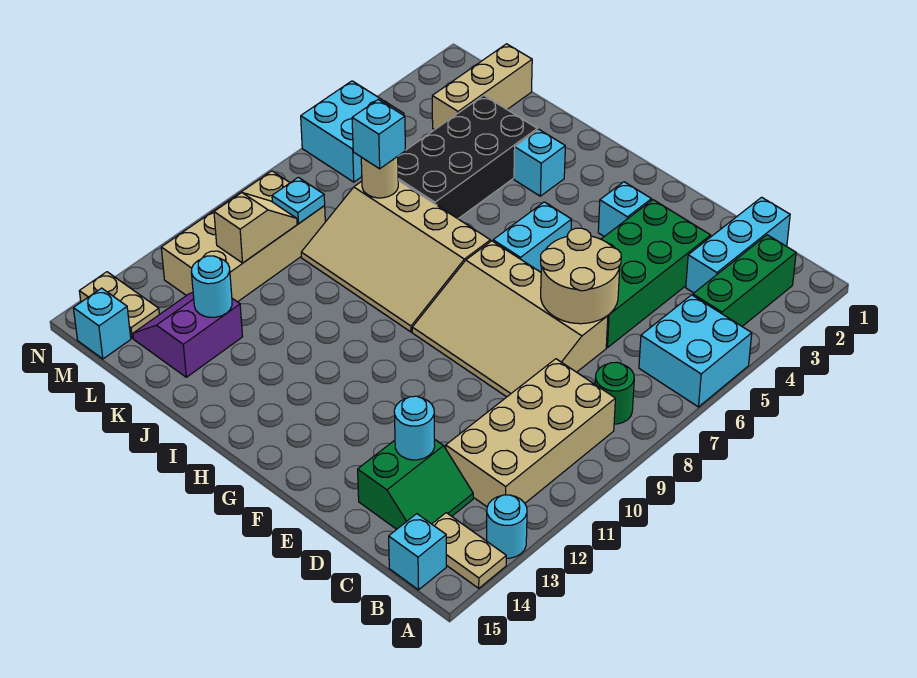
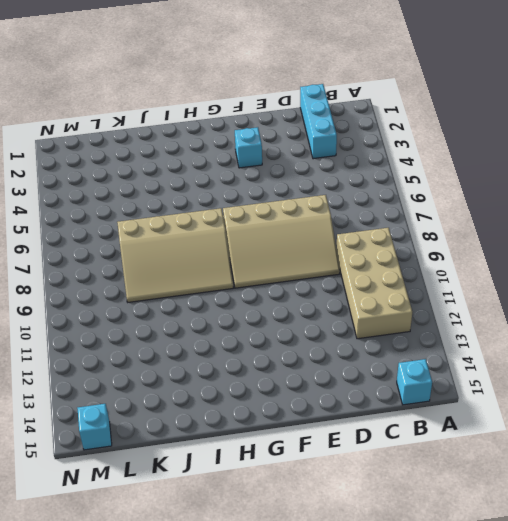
none -> cyan 2x2 brick [639,295,752,407]
none -> cyan 1x1 round brick [487,495,527,558]
none -> tan 1x2 plate [432,513,506,588]

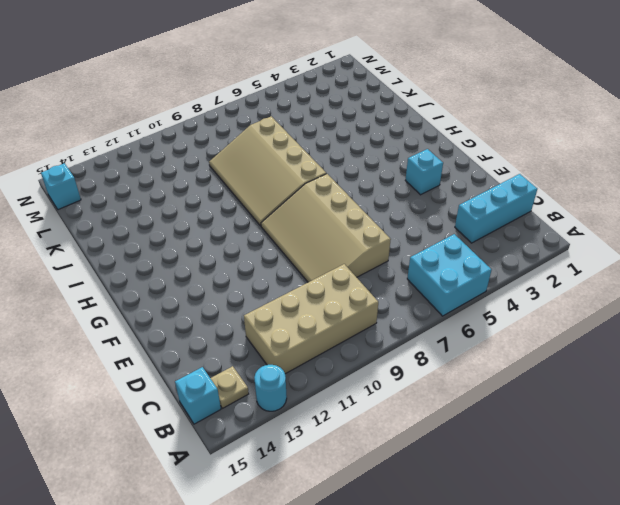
tan 1x1 plate [210,366,249,408] -> tan 1x2 plate [432,513,506,588]
none -> green 1x3 brick [693,235,796,326]
none -> green 1x1 round brick [595,362,634,424]
none -> green 2x2 slope [358,439,473,529]

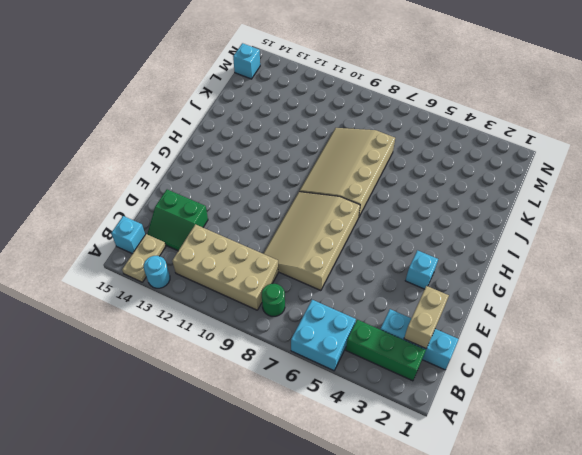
tan 1x2 brick [404,286,449,349] -> none
none -> green 2x4 brick [601,200,711,348]
none -> cyan 1x2 brick [493,202,572,272]
none -> cyan 1x1 brick [514,129,565,196]

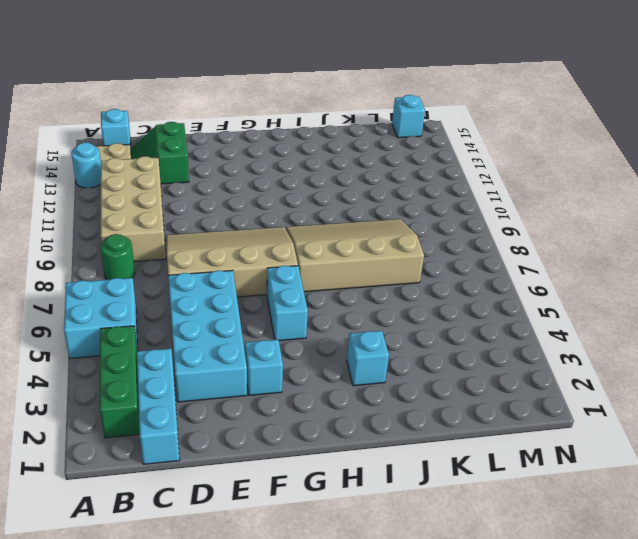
cyan 2x4 brick [168,270,247,402] -> green 2x4 brick [601,200,711,348]
none -> black 2x4 brick [398,95,537,219]
none -> purple 2x2 slope [133,293,243,377]
none -> tan 1x3 brick [432,44,532,130]

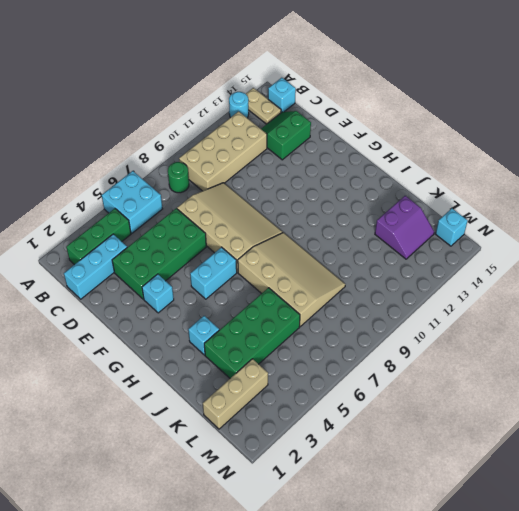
green 2x4 brick [204,288,300,378] -> black 2x4 brick [398,95,537,219]
none -> tan 2x4 brick [161,171,325,302]
none -> cyan 2x2 brick [301,81,404,182]
none -> tan 1x2 plate [79,272,159,338]

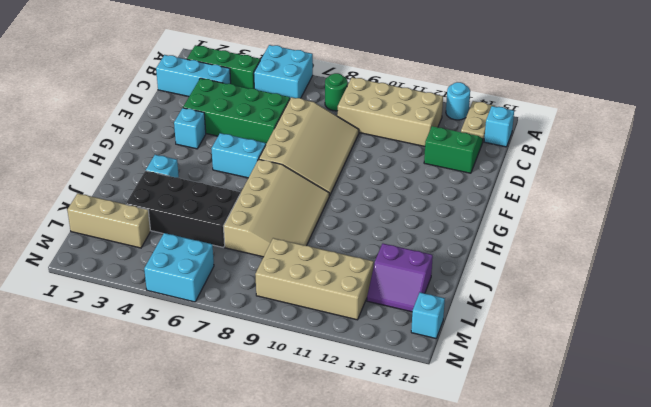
none -> tan 1x2 plate [79,272,159,338]
none -> tan 2x2 round brick [541,228,621,324]
none -> cyan 1x1 round brick [394,396,435,460]

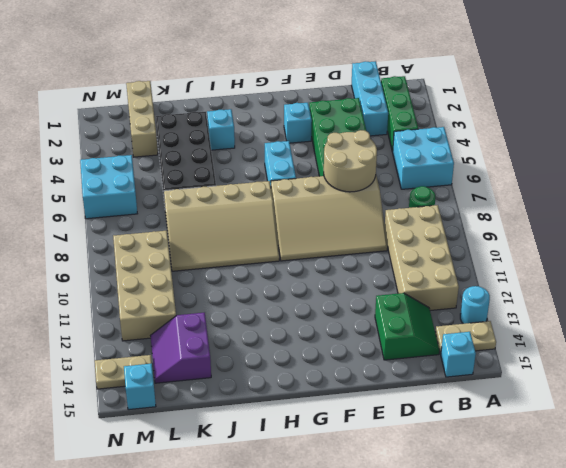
none -> cyan 1x1 round brick [394,396,435,460]
none -> tan 1x1 round brick [361,157,398,198]
none -> cyan 1x1 round brick [191,256,232,317]

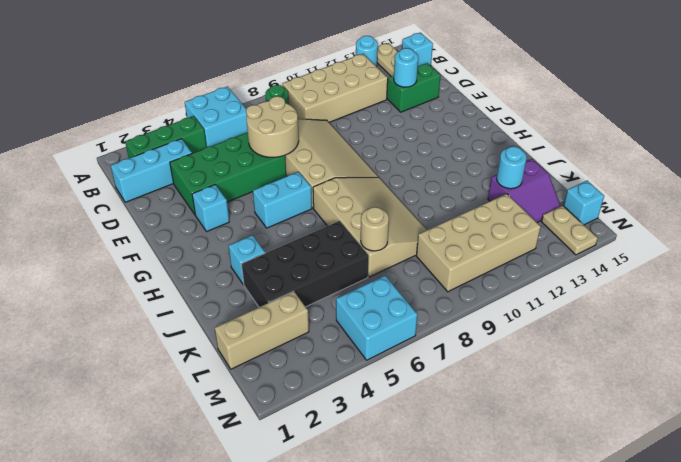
none -> cyan 1x1 plate [272,177,325,223]
none -> tan 1x2 slope [214,193,297,263]
none -> cyan 1x1 brick [352,100,405,169]

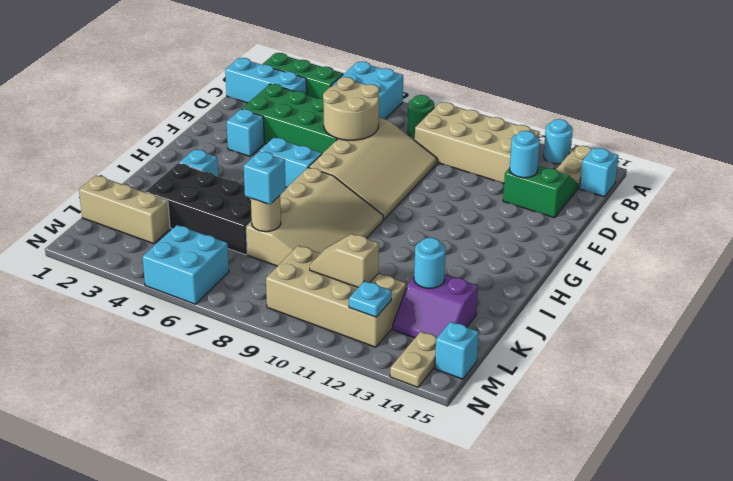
cyan 1x1 plate [349,281,391,317] -> cyan 1x1 plate moved to [272,177,325,223]

